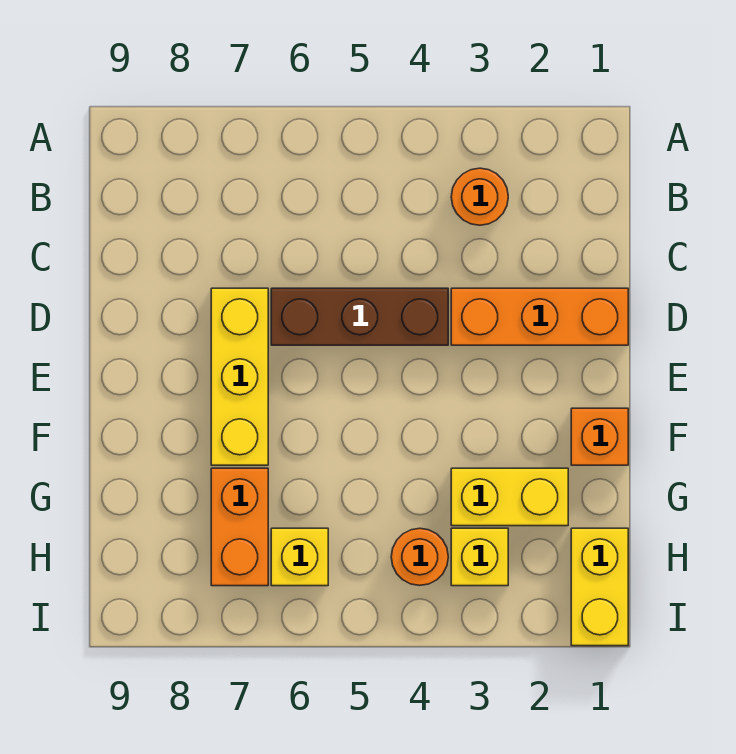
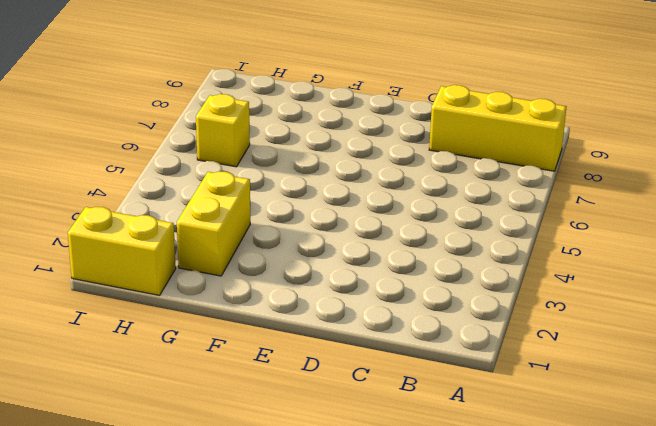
yellow 1x3 brick [429,85,566,171] -> yellow 1x3 brick moved to [211,288,268,465]
none -> orange 1x1 round brick [451,168,508,225]
none -> orange 1x3 brick [451,288,628,345]

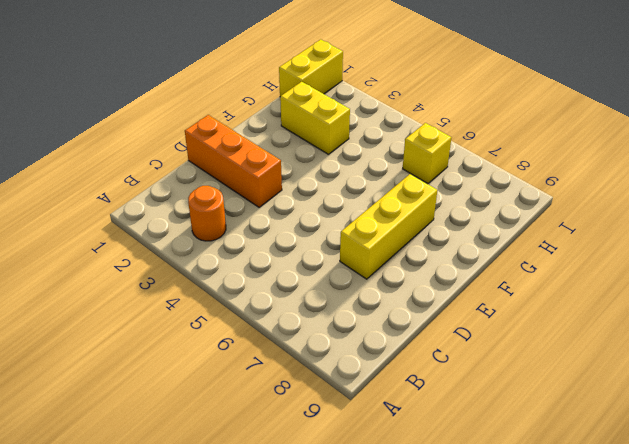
none -> brown 1x3 brick [271,288,448,345]
none -> orange 1x1 brick [571,408,628,465]

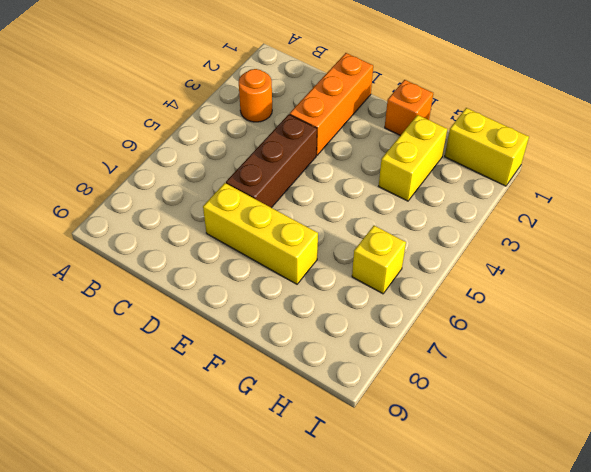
none -> orange 1x2 brick [211,468,268,586]
none -> yellow 1x1 brick [451,528,508,586]

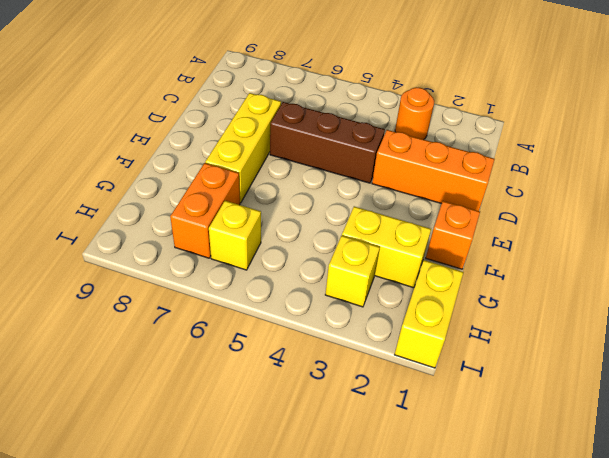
none -> orange 1x1 round brick [391,528,448,585]

